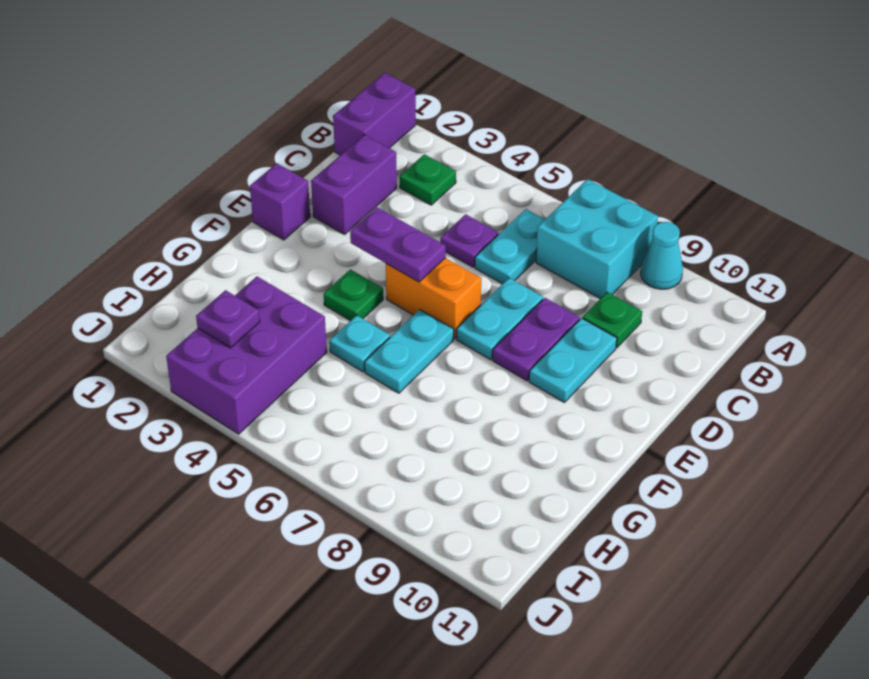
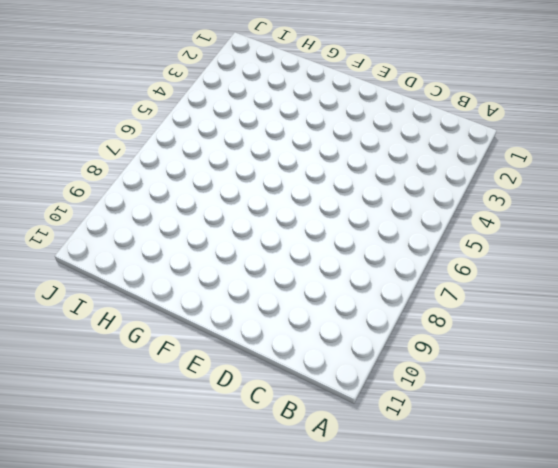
none -> purple 1x2 brick [333,73,416,155]
none -> cyan 2x2 brick [536,179,658,299]
none -> cyan 1x1 cone [641,222,683,289]

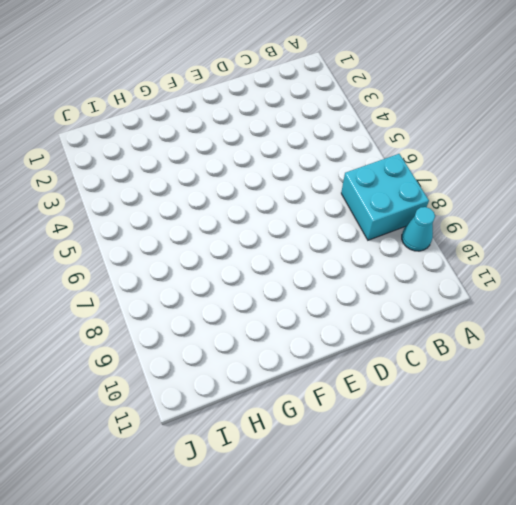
none -> purple 1x2 brick [333,73,416,155]
none -> green 1x1 plate [399,154,456,205]
none -> cyan 1x2 plate [475,209,545,284]

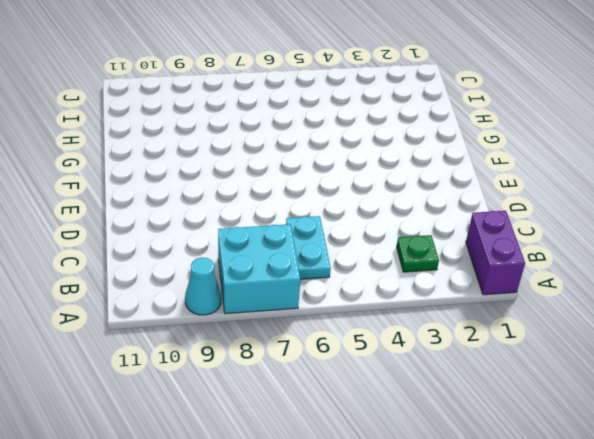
none -> purple 1x2 brick [311,135,397,234]
none -> purple 1x1 plate [440,214,498,267]
none -> green 1x1 plate [583,292,642,348]

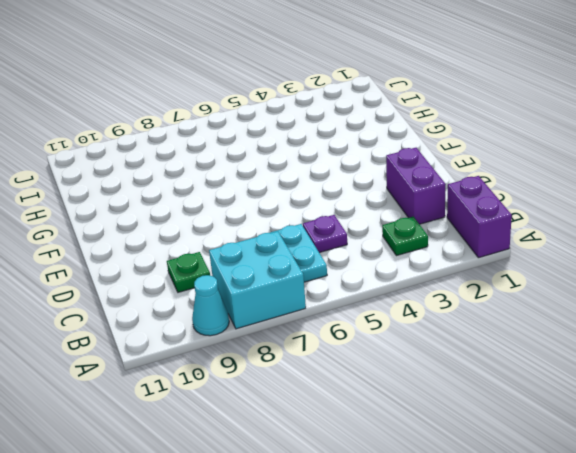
none -> cyan 1x2 plate [457,278,543,360]
none -> purple 1x2 plate [492,298,580,381]
none -> cyan 1x2 plate [529,318,617,403]

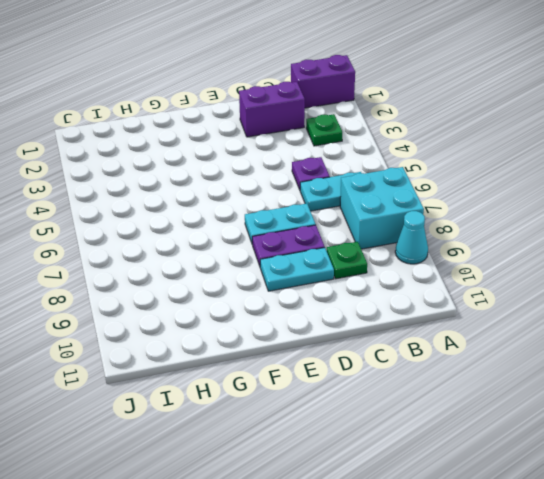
none -> purple 1x1 brick [250,163,310,240]
none -> orange 1x2 brick [386,258,481,339]
none -> green 1x1 plate [324,269,383,321]

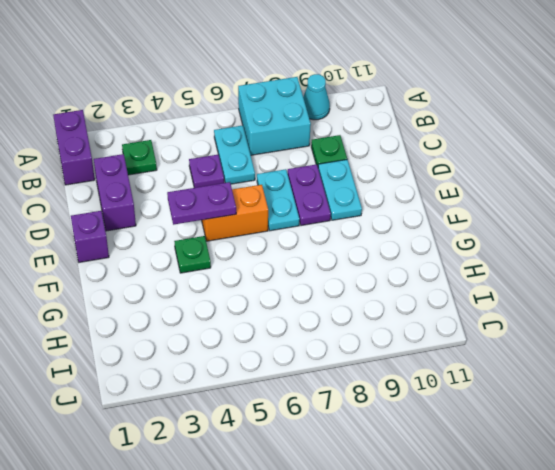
none -> cyan 1x2 plate [365,310,454,393]
none -> cyan 1x1 plate [329,315,390,372]
none -> purple 2x3 brick [166,277,327,434]

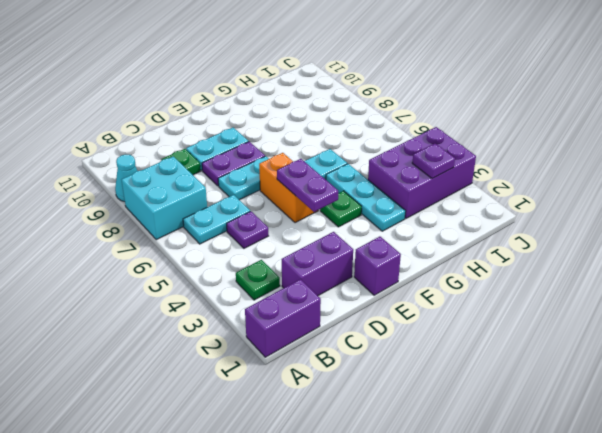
cyan 1x3 plate [326,164,406,231] -> cyan 1x1 plate [329,315,390,372]

